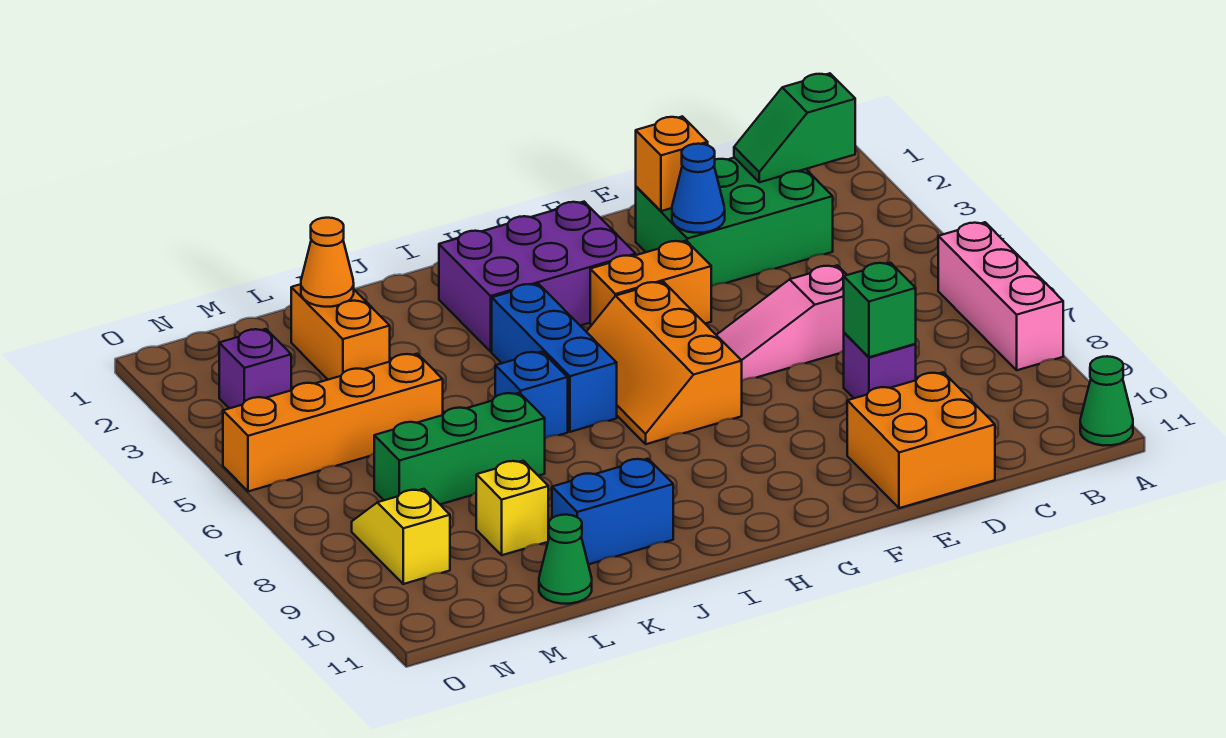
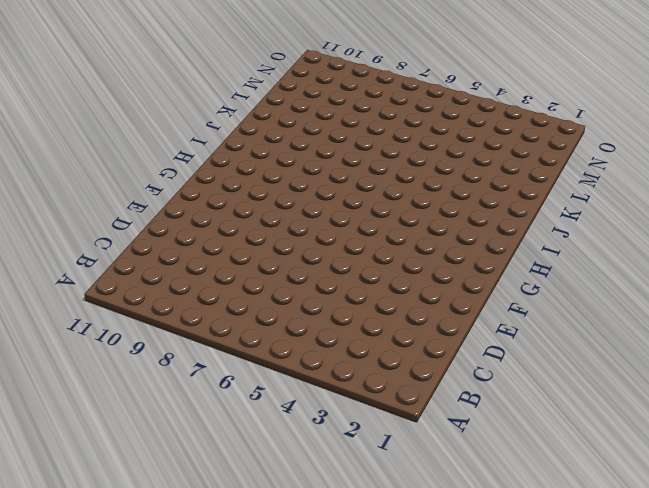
none -> pink 1x3 brick [938,222,1063,370]
none -> green 1x1 cone [1080,356,1133,446]
none -> green 2x3 brick [636,158,833,287]

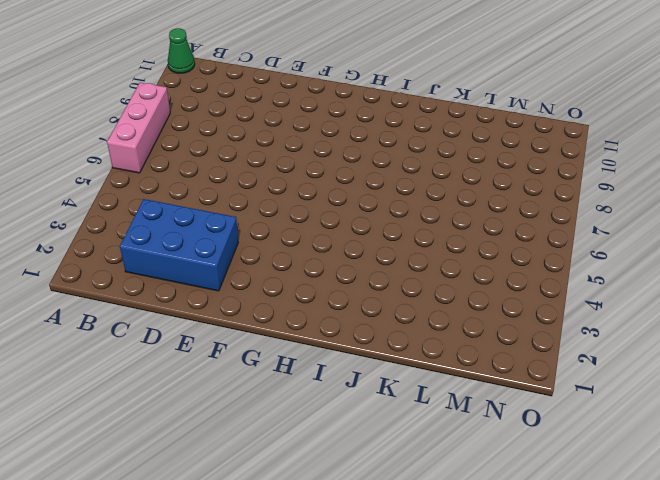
blue 2x3 brick [120,199,238,291] -> green 2x3 brick [636,158,833,287]
none -> pink 1x3 slope [717,265,847,381]
none -> purple 1x1 brick [844,333,916,398]
none -> orange 2x2 brick [847,372,995,508]

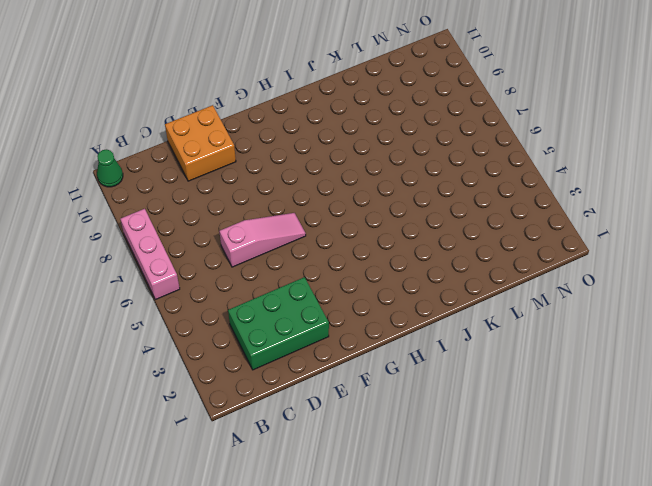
none -> purple 1x1 brick [844,333,916,398]
none -> orange 1x2 brick [590,241,711,325]
none -> purple 2x3 brick [439,202,636,352]

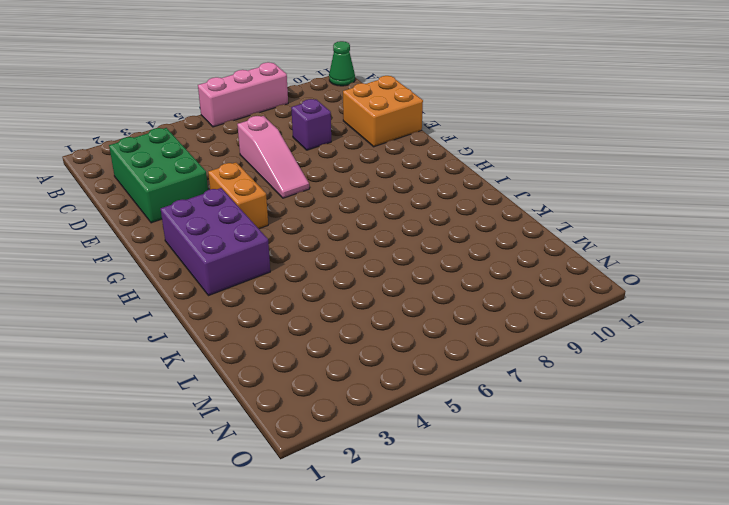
none -> orange 2x3 slope [587,282,742,444]
none -> blue 1x3 brick [492,284,617,432]
none -> blue 1x1 brick [495,352,568,438]

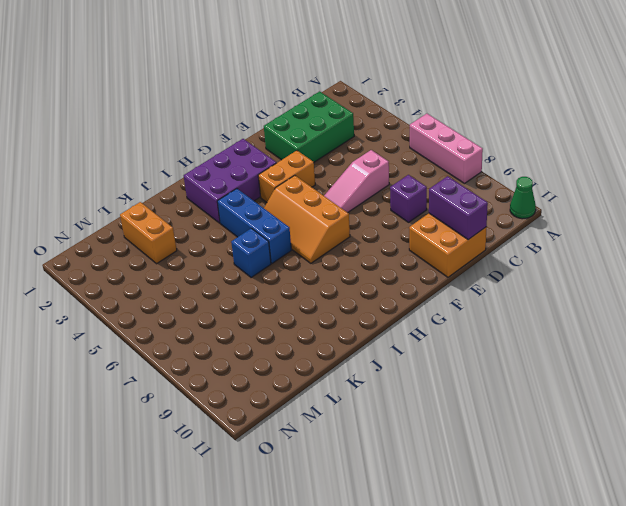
purple 1x2 brick [429,176,488,240] -> none
none -> blue 1x2 brick [552,459,673,565]
none -> green 1x3 brick [374,393,545,504]
none -> orange 1x4 brick [223,354,443,491]

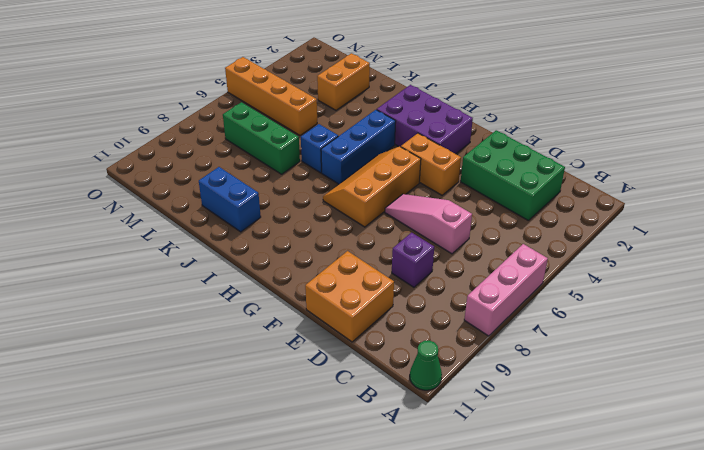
none -> yellow 1x1 brick [476,461,548,555]
none -> green 1x1 cone [539,515,592,604]
none -> purple 1x1 brick [219,329,291,408]

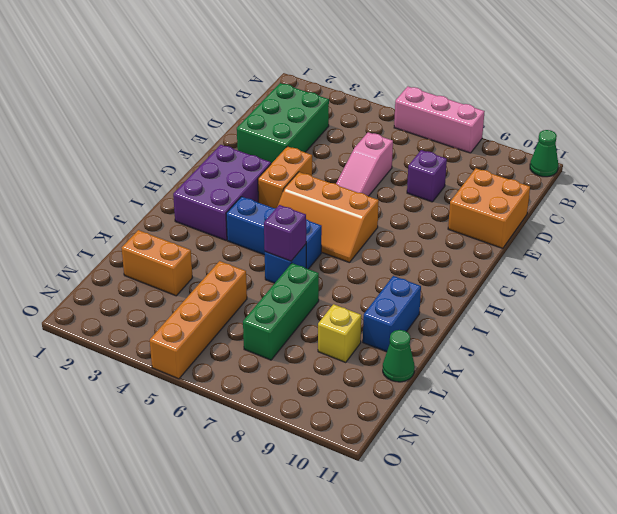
purple 1x1 brick [264,205,306,261] -> purple 1x1 brick moved to [219,329,291,408]
none -> yellow 1x2 slope [352,489,450,584]
none -> green 1x2 slope [734,73,855,182]
none -> green 1x1 brick [844,263,916,357]

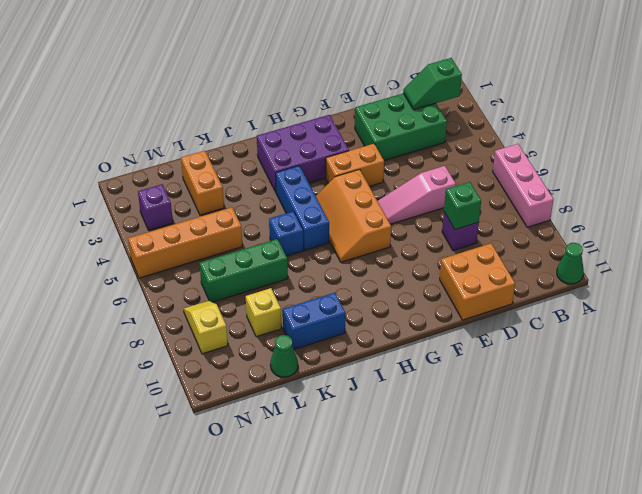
none -> orange 1x1 brick [636,117,708,211]
none -> blue 1x1 cone [672,144,725,233]
none -> orange 1x1 cone [301,218,354,307]

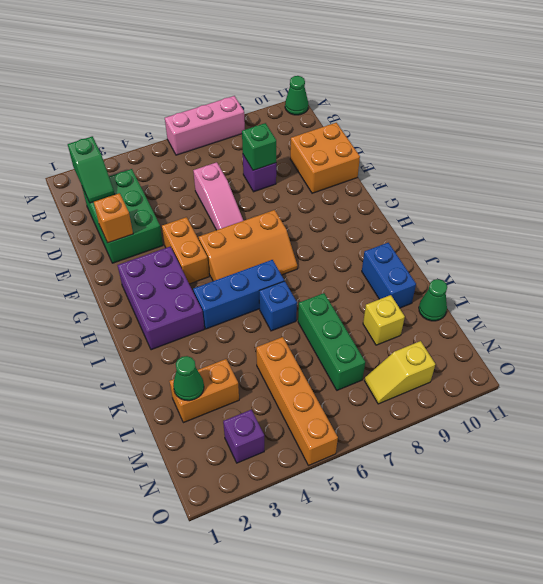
green 1x1 cone [173,356,204,401] -> orange 1x1 cone [301,218,354,307]
none -> blue 1x1 cone [672,144,725,233]

